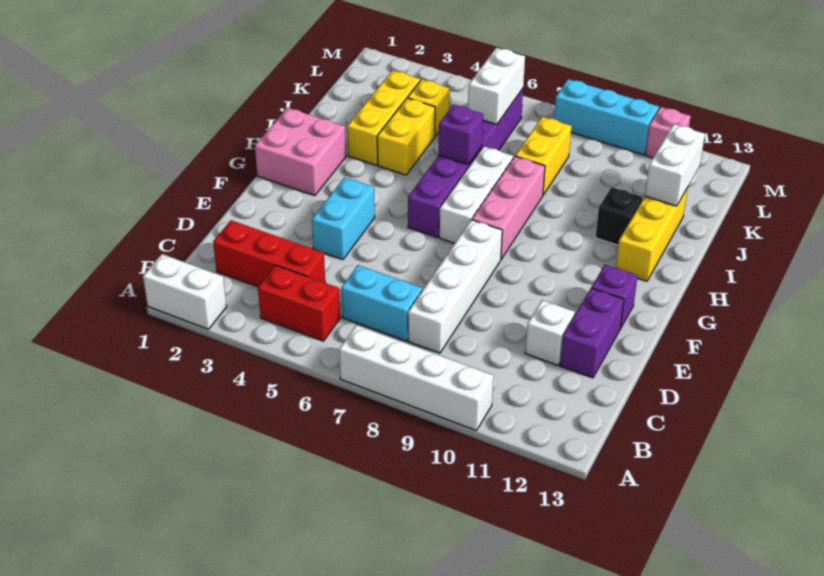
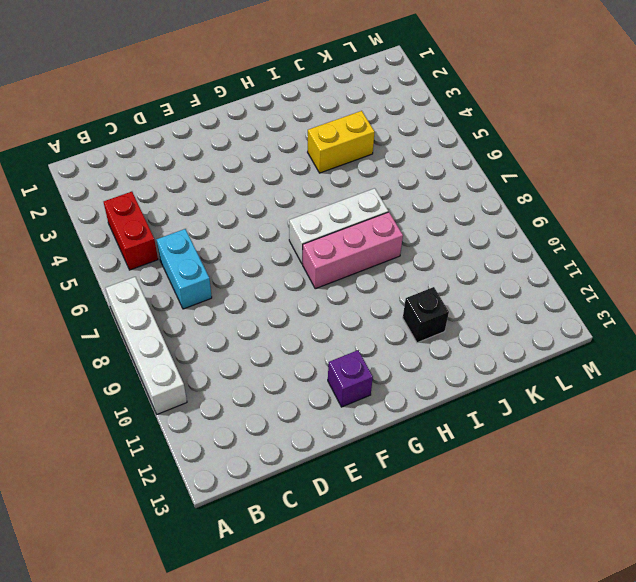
none -> white 1x2 brick [143,254,227,329]
none -> red 1x3 brick [213,220,325,287]
none -> white 1x4 brick [408,220,502,353]

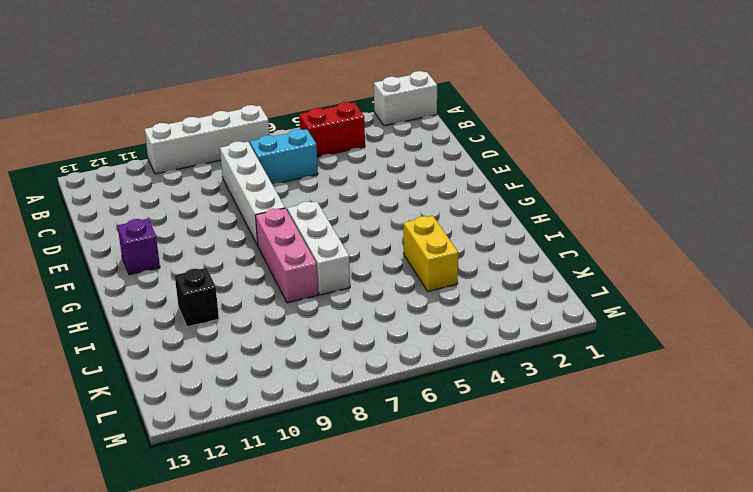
none -> red 1x3 brick [213,220,325,287]
none -> white 1x1 brick [525,300,575,365]
none -> purple 1x2 brick [560,288,624,378]

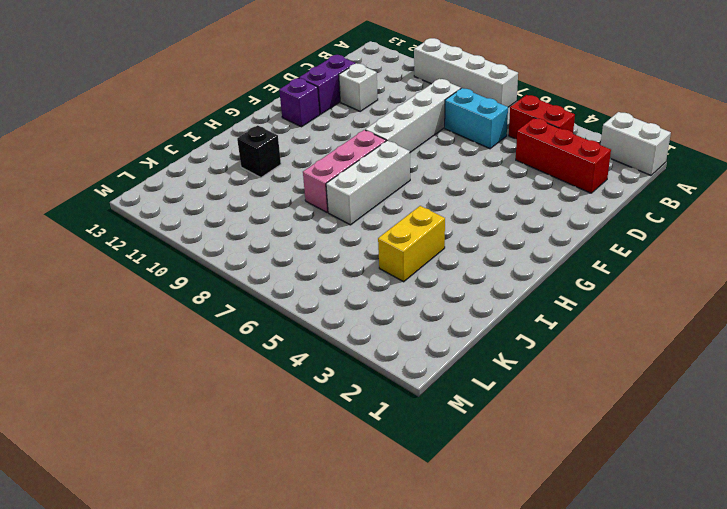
none -> cyan 1x2 brick [312,177,375,260]
none -> pink 2x2 brick [255,108,346,196]
none -> purple 1x6 brick [408,89,523,238]

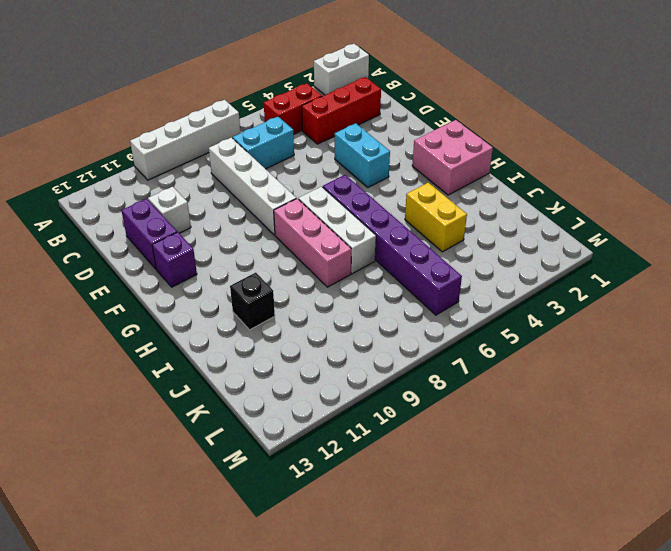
none -> yellow 1x3 brick [616,187,688,281]
none -> yellow 1x3 brick [347,70,420,165]
none -> yellow 1x2 brick [515,117,572,195]

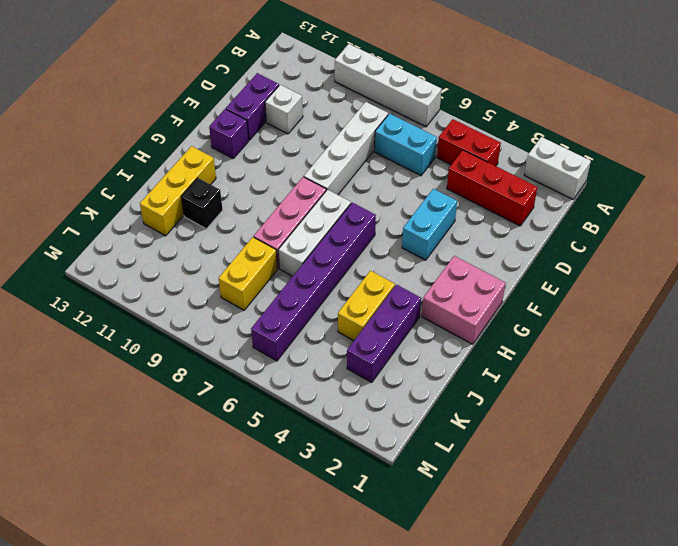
purple 1x3 brick [347,285,421,383] -> yellow 1x3 brick [347,70,420,165]
none -> yellow 1x1 brick [408,79,450,136]
none -> cyan 1x3 brick [554,79,659,155]
none -> pink 1x1 brick [645,107,691,158]

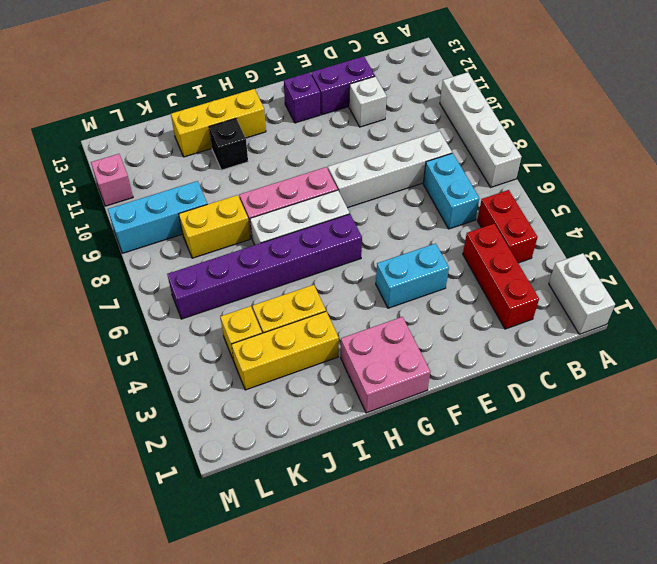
cyan 1x3 brick [108,181,207,253] -> cyan 1x3 brick turned to [554,79,659,155]
none -> purple 1x1 brick [439,105,483,164]
none -> white 1x2 brick [645,124,705,206]
none -> white 1x2 brick [468,48,525,125]

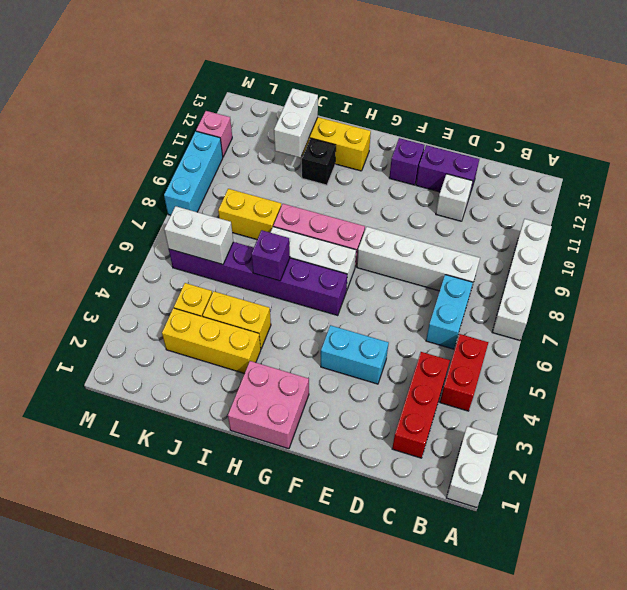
white 1x2 brick [274,88,318,157] -> white 1x2 brick turned to [645,124,705,206]

